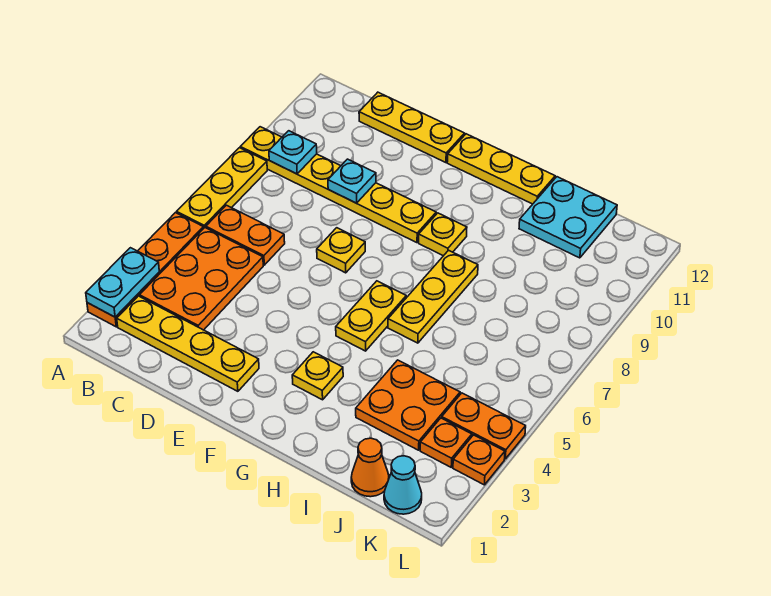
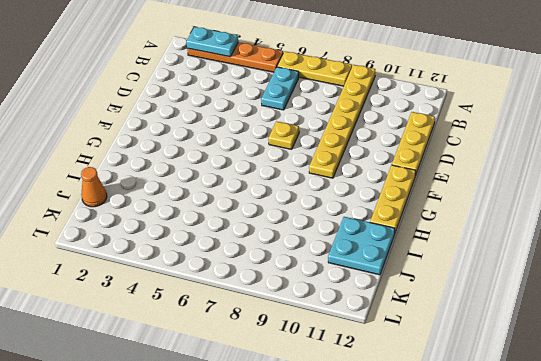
cyan 1x2 plate [261,67,299,110] -> orange 1x2 plate [206,205,285,265]
none -> yellow 1x4 plate [117,296,259,391]
none -> orange 2x3 plate [140,228,263,330]
none -> yellow 1x1 plate [292,352,343,400]

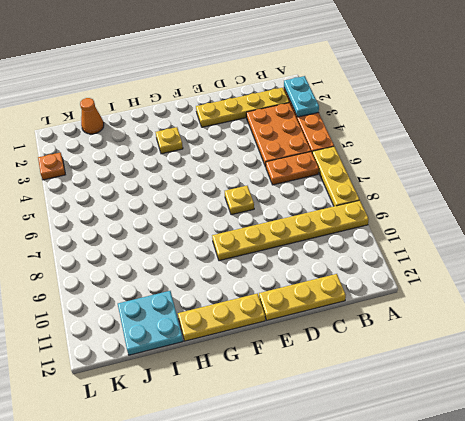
none -> yellow 1x2 plate [336,281,406,351]
none -> yellow 1x1 plate [419,213,467,256]
none -> yellow 1x3 plate [388,250,478,343]

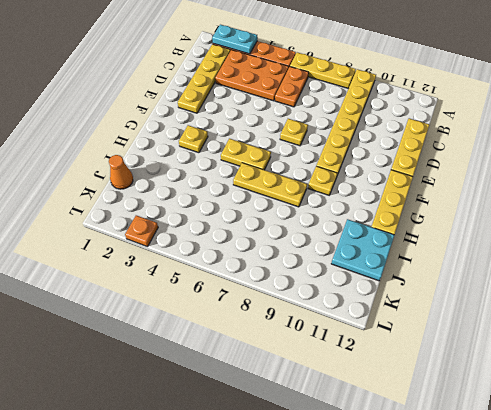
none -> orange 2x2 plate [356,360,460,450]
none -> cyan 1x1 cone [384,456,422,514]
none -> orange 1x1 plate [420,418,472,467]

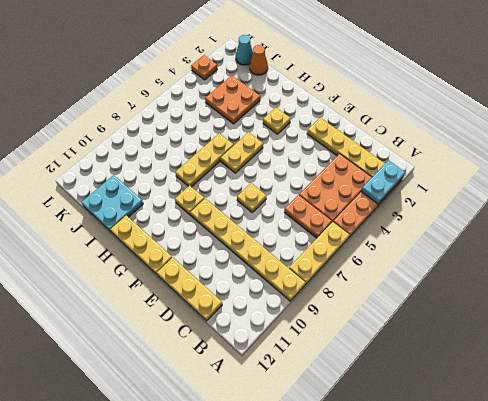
none -> orange 1x1 plate [420,418,472,467]
none -> orange 1x2 plate [442,393,526,459]
none -> cyan 1x1 plate [269,131,317,174]

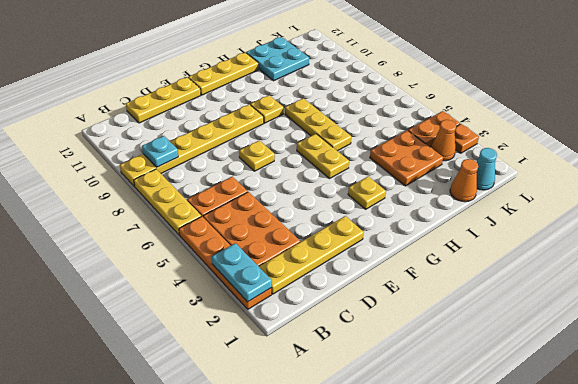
orange 1x1 cone [431,120,456,161] -> orange 1x1 plate [420,418,472,467]
none -> cyan 1x1 plate [328,159,376,203]

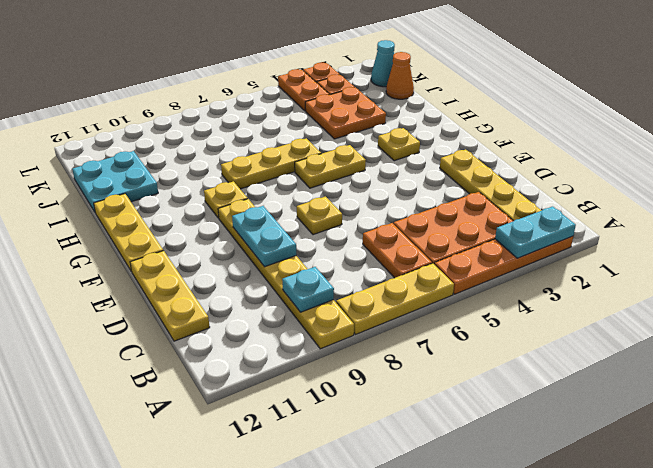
cyan 1x2 plate [232,206,296,267] -> cyan 1x1 plate [328,159,376,203]

